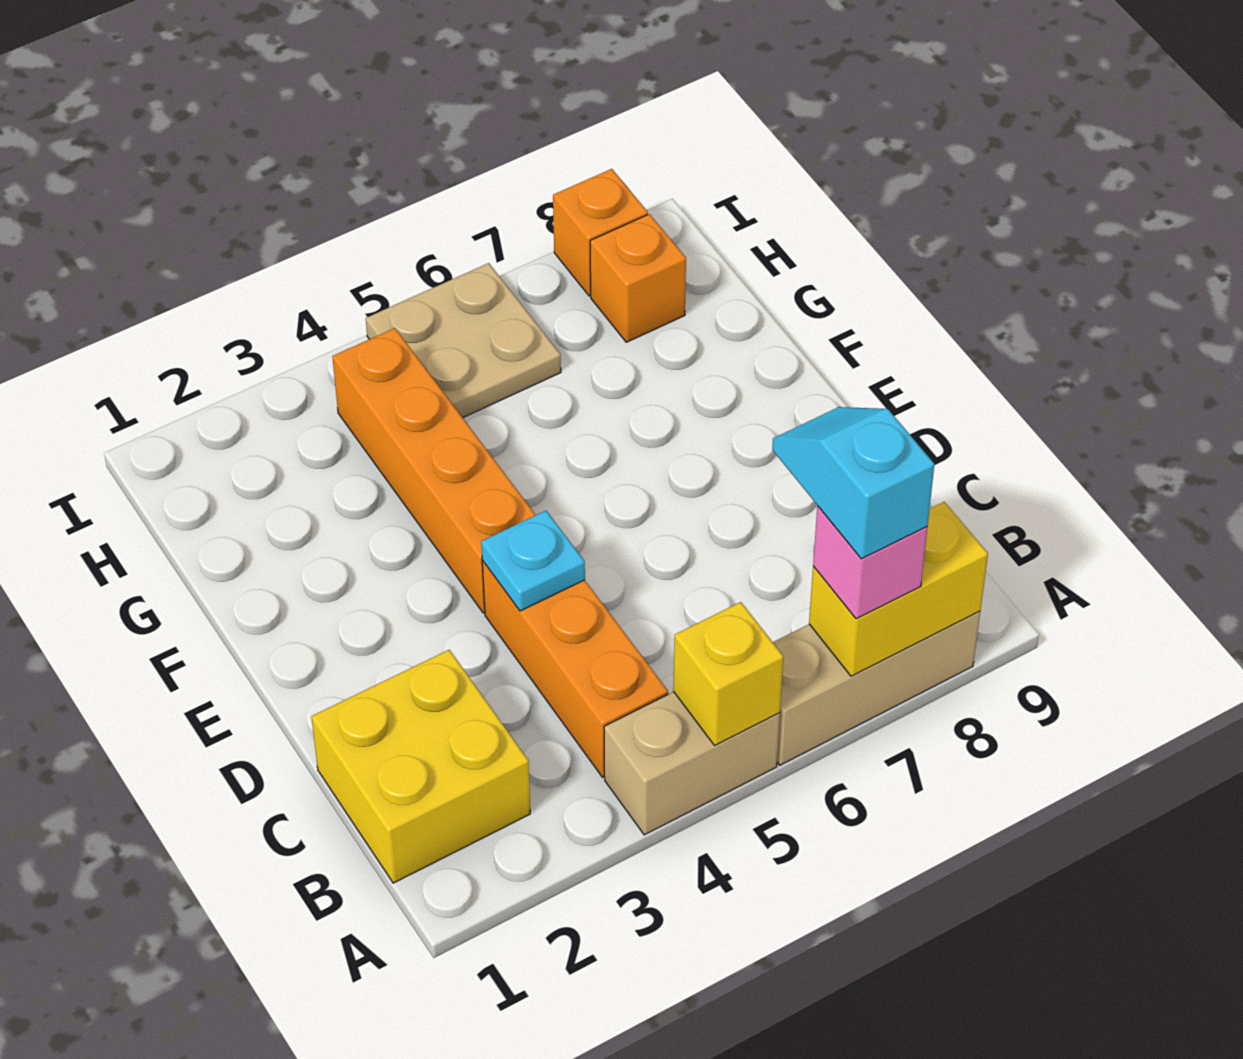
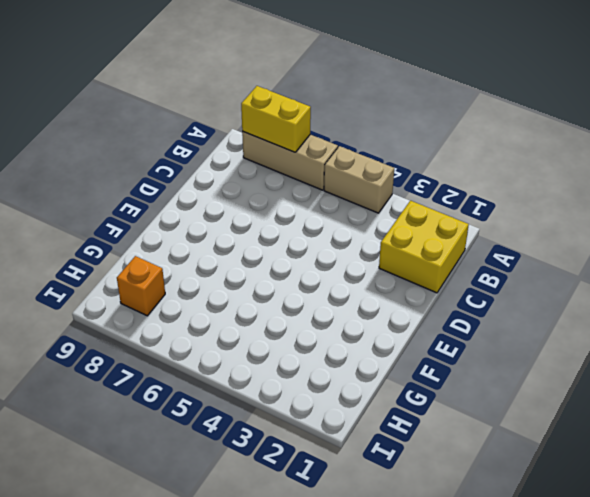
none -> orange 1x3 brick [482,561,668,777]
none -> orange 1x4 brick [332,328,535,613]
none -> tan 2x2 plate [366,263,561,418]

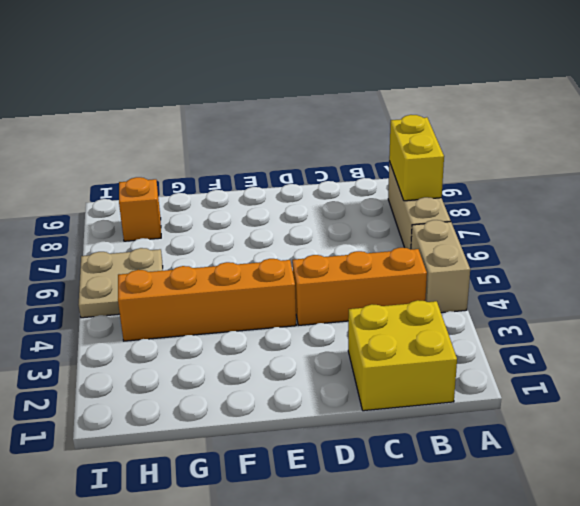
none -> orange 1x1 brick [553,169,648,296]
none -> yellow 1x1 brick [673,602,783,746]
none -> cyan 1x1 plate [481,511,585,611]

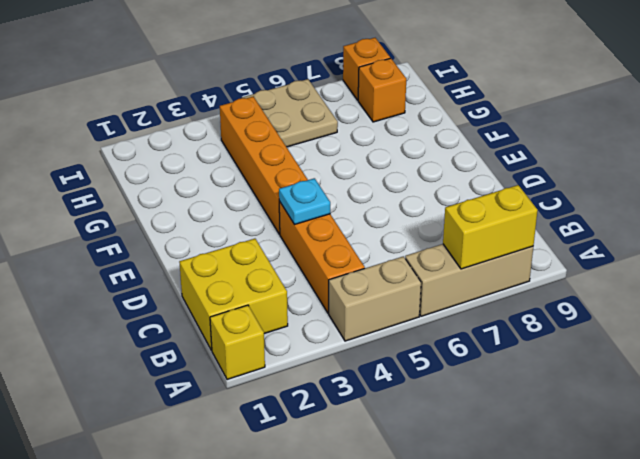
yellow 1x1 brick [210,305,265,380] -> yellow 1x1 brick moved to [673,602,783,746]
none -> pink 1x1 brick [813,506,928,619]
none -> cyan 1x2 slope [772,407,934,559]

